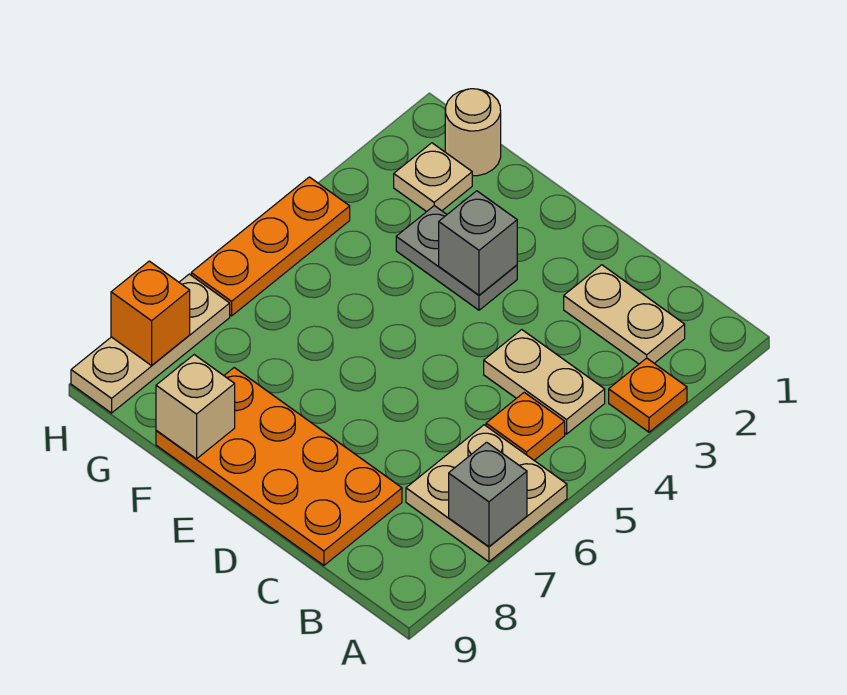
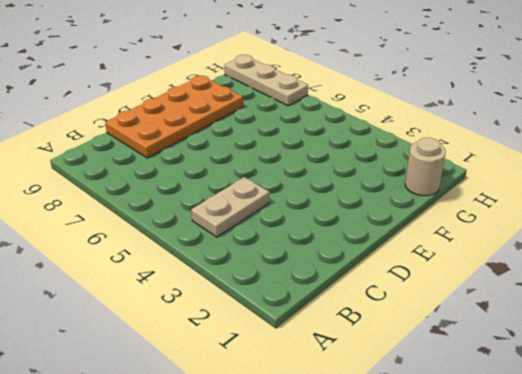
none -> orange 1x1 plate [609,358,687,432]
none -> tan 2x2 plate [406,425,567,562]
none -> tan 1x2 plate [564,265,685,364]

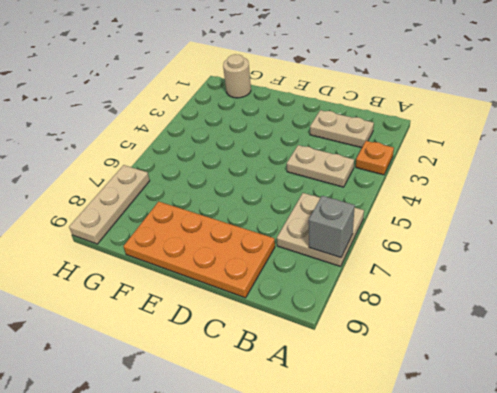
none -> orange 1x1 plate [486,392,565,460]
none -> grey 1x2 plate [396,206,517,310]
none -> tan 1x1 plate [394,143,472,212]

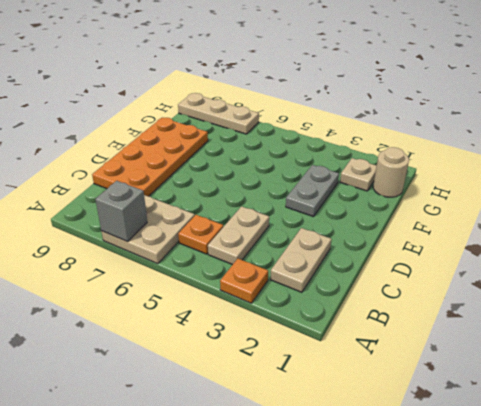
none -> orange 1x3 plate [191,177,350,316]
none -> grey 1x1 brick [439,191,517,295]
none -> tan 1x1 brick [156,355,235,459]

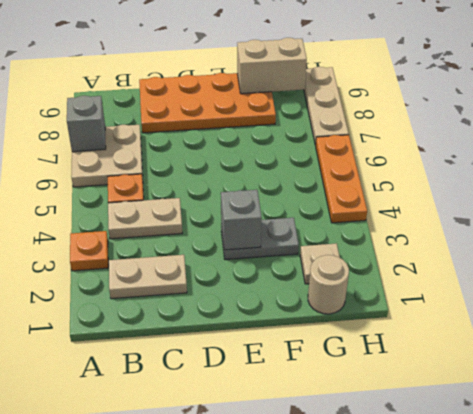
tan 1x2 brick [237,38,307,94] -> tan 1x1 brick [156,355,235,459]
none -> orange 1x1 brick [111,261,190,365]

